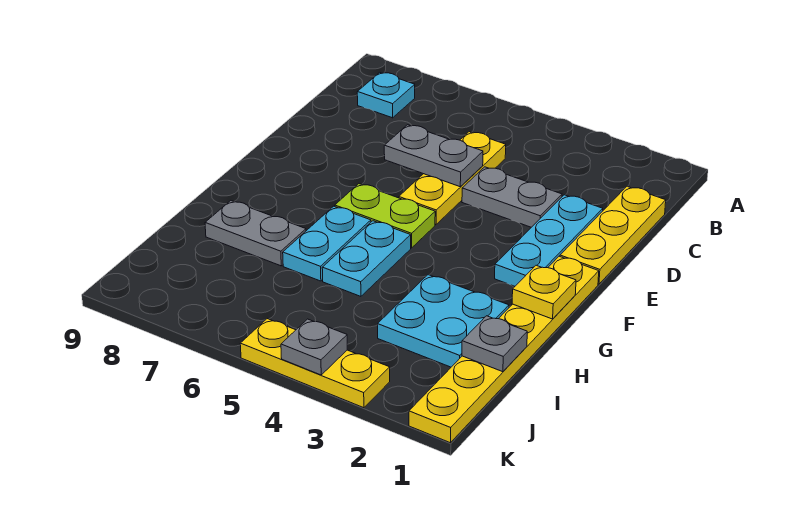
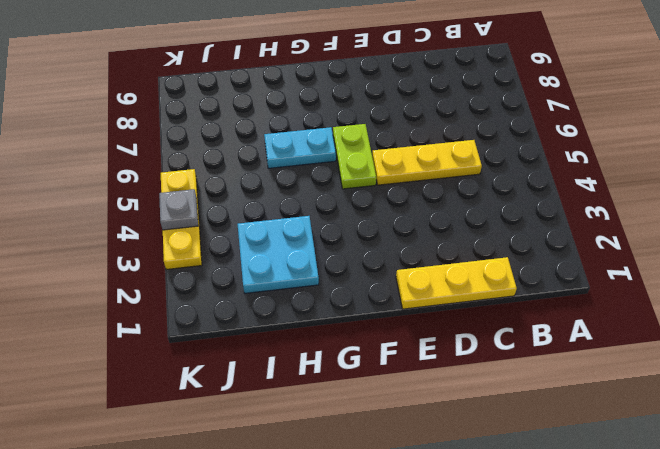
none -> cyan 1x1 plate [357,73,415,118]
none -> cyan 1x3 plate [495,195,603,286]
none -> grey 1x2 plate [462,167,562,227]

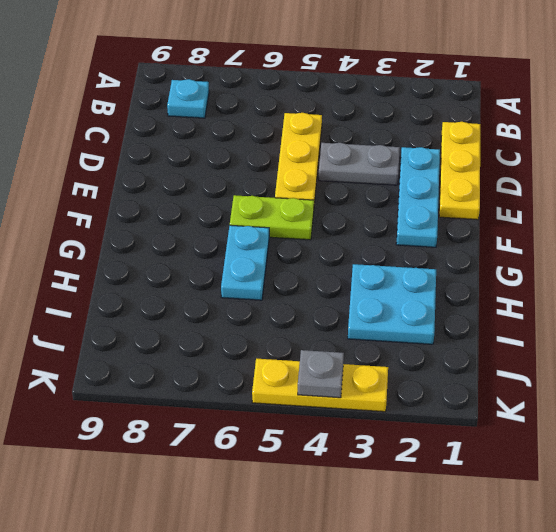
none -> yellow 1x6 plate [409,256,599,443]
none -> cyan 1x2 plate [322,221,411,296]
none -> grey 1x2 plate [205,201,306,266]

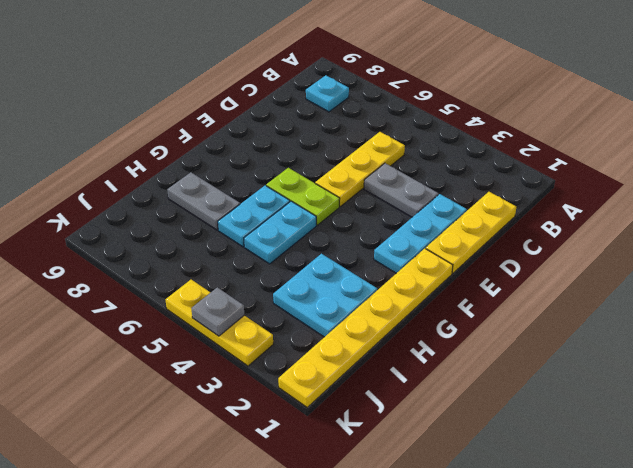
none -> grey 1x2 plate [384,125,483,187]
none -> yellow 1x1 plate [512,265,576,319]
none -> grey 1x1 plate [462,316,527,372]

